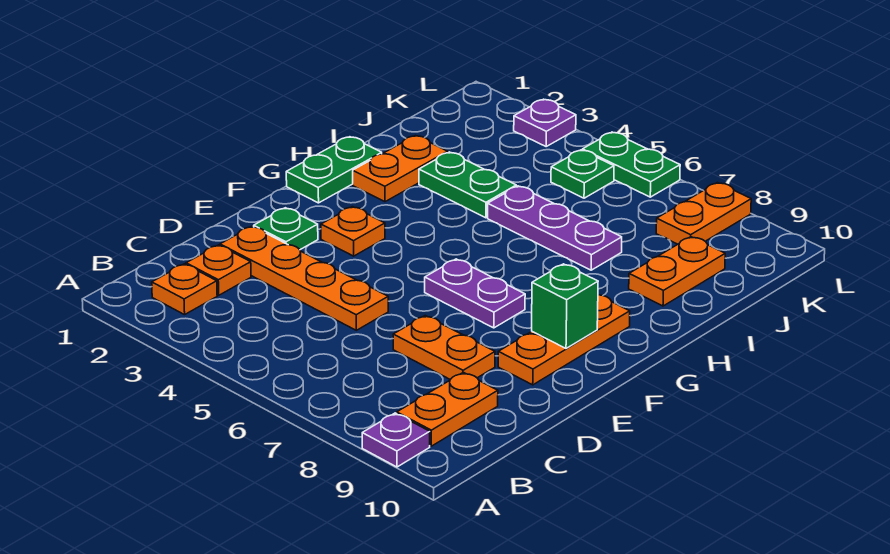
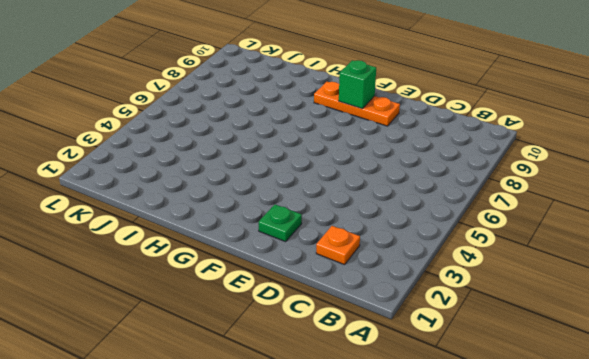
none -> purple 1x1 plate [362,413,430,467]
none -> orange 1x1 plate [152,264,217,315]
none -> orange 1x2 plate [397,372,498,446]

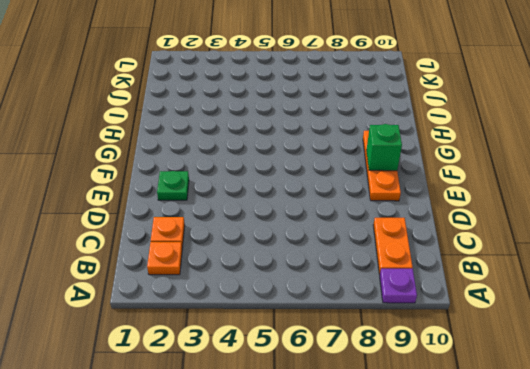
none -> orange 1x4 plate [220,226,388,330]
none -> orange 1x2 plate [393,316,495,380]
none -> orange 1x1 plate [321,207,385,256]

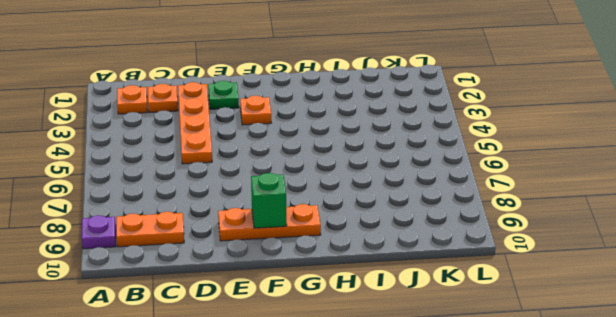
none -> orange 1x2 plate [393,316,495,380]
none -> purple 1x2 plate [425,259,525,328]
none -> green 1x2 plate [286,137,382,203]

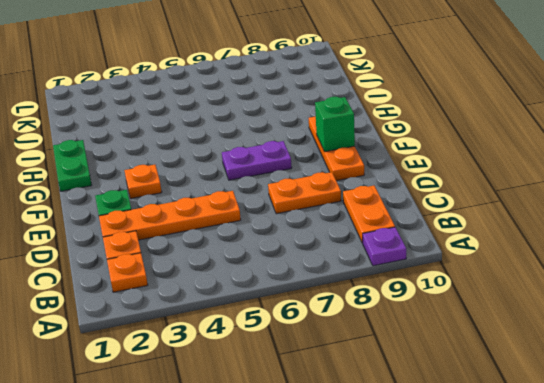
none -> orange 1x2 plate [353,136,448,202]
none -> green 1x2 plate [419,152,516,218]
none -> purple 1x3 plate [488,186,622,270]

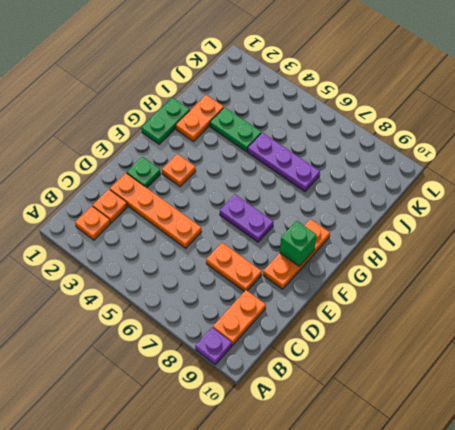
none -> orange 1x2 plate [629,237,725,306]
none -> green 1x1 plate [551,150,614,198]
none -> orange 1x2 plate [656,182,751,244]

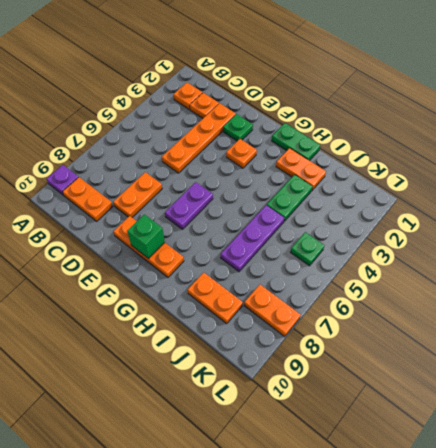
none -> purple 1x1 plate [514,99,576,146]
none -> green 1x2 plate [583,132,680,197]

